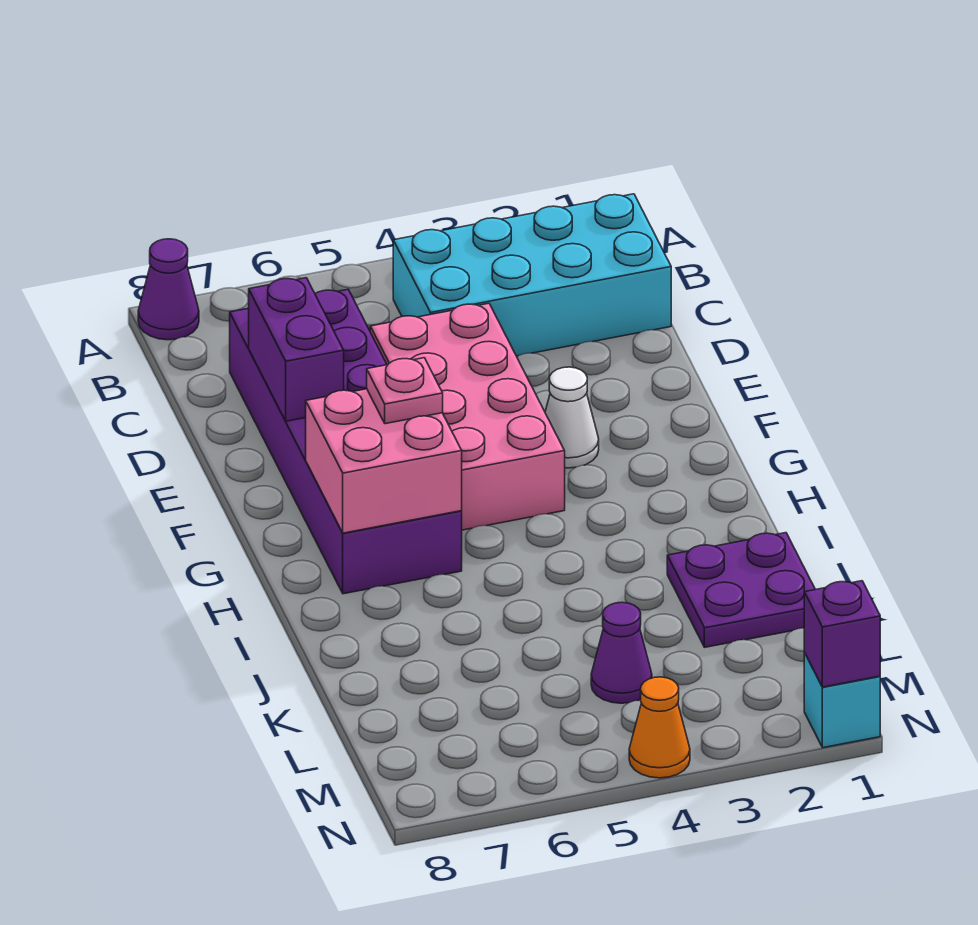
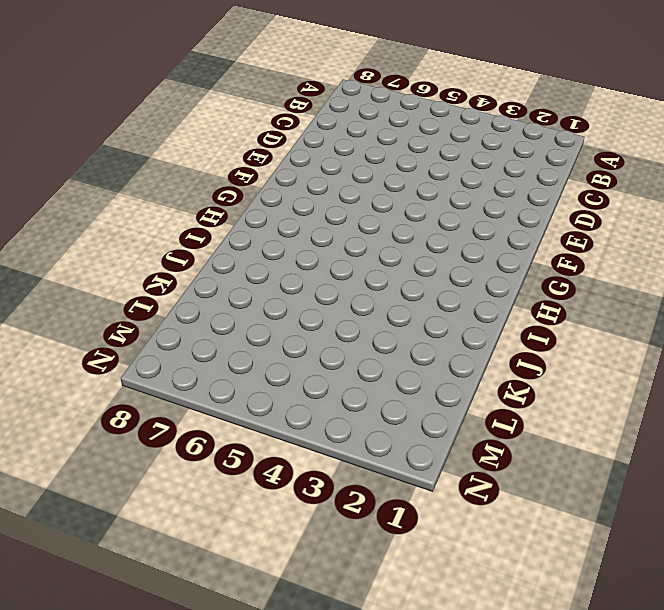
none -> purple 1x1 cone [138,239,199,340]
none -> cyan 2x4 brick [393,194,671,356]
none -> purple 2x6 brick [230,289,462,594]

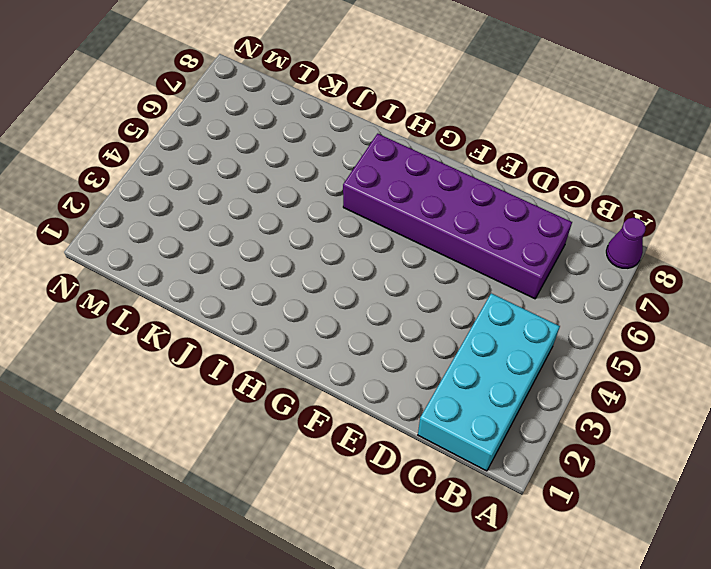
none -> pink 2x4 brick [370,303,565,530]
none -> white 1x1 cone [545,367,599,468]
none -> purple 2x2 plate [667,533,815,647]

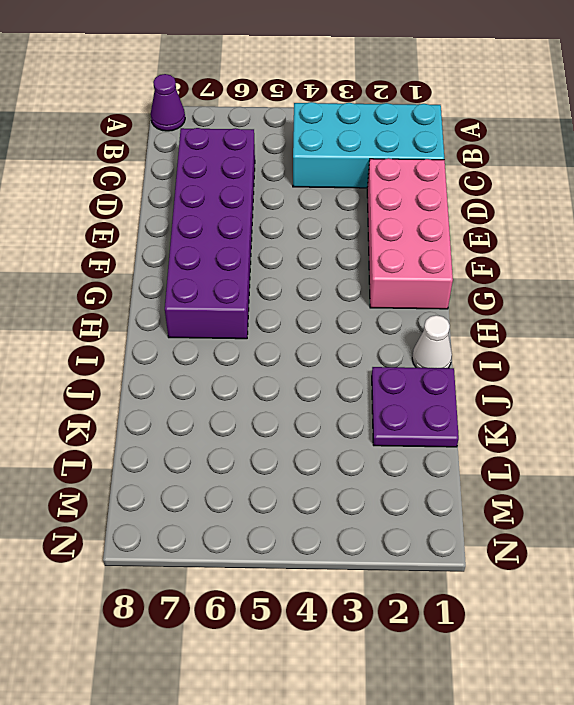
pink 2x4 brick [367,158,453,309] -> pink 2x4 brick moved to [370,303,565,530]
white 1x1 cone [412,315,452,368] -> white 1x1 cone moved to [545,367,599,468]
none -> purple 1x1 cone [591,602,652,703]
none -> cyan 1x1 brick [804,653,880,748]
none -> orange 1x1 cone [629,677,690,778]

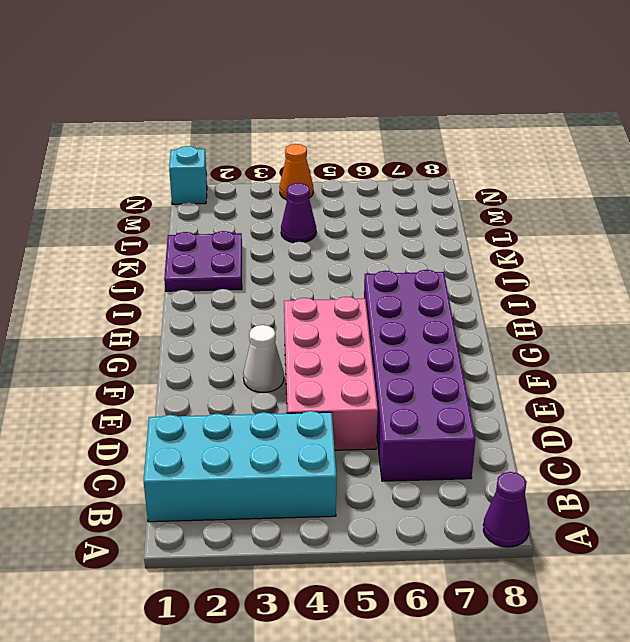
none -> purple 1x2 brick [249,278,344,421]
none -> pink 2x2 brick [306,389,462,533]
none -> purple 1x1 brick [804,581,880,687]

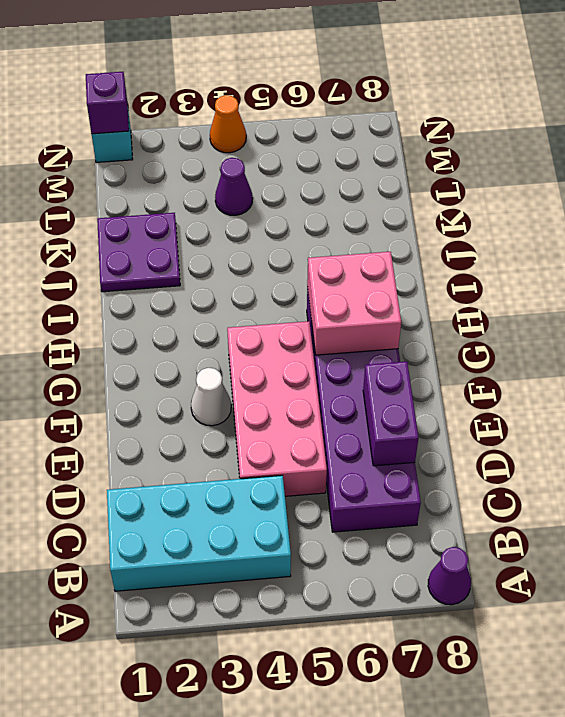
none -> pink 1x1 plate [367,358,443,424]

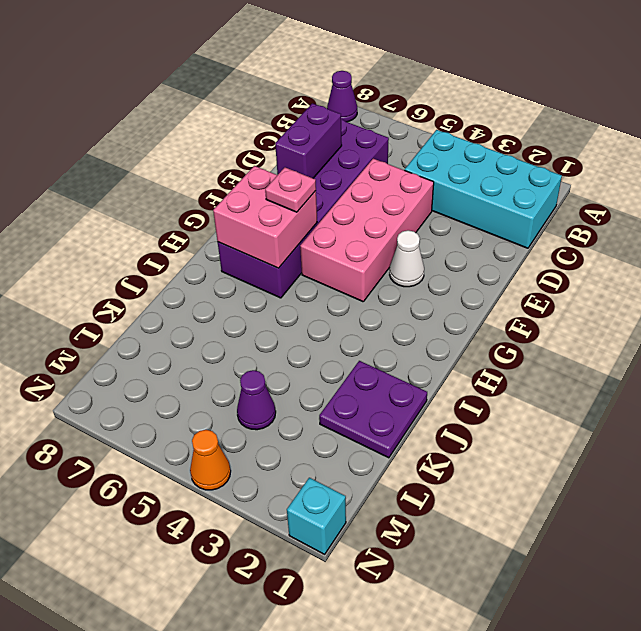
none -> purple 1x1 brick [804,581,880,687]

